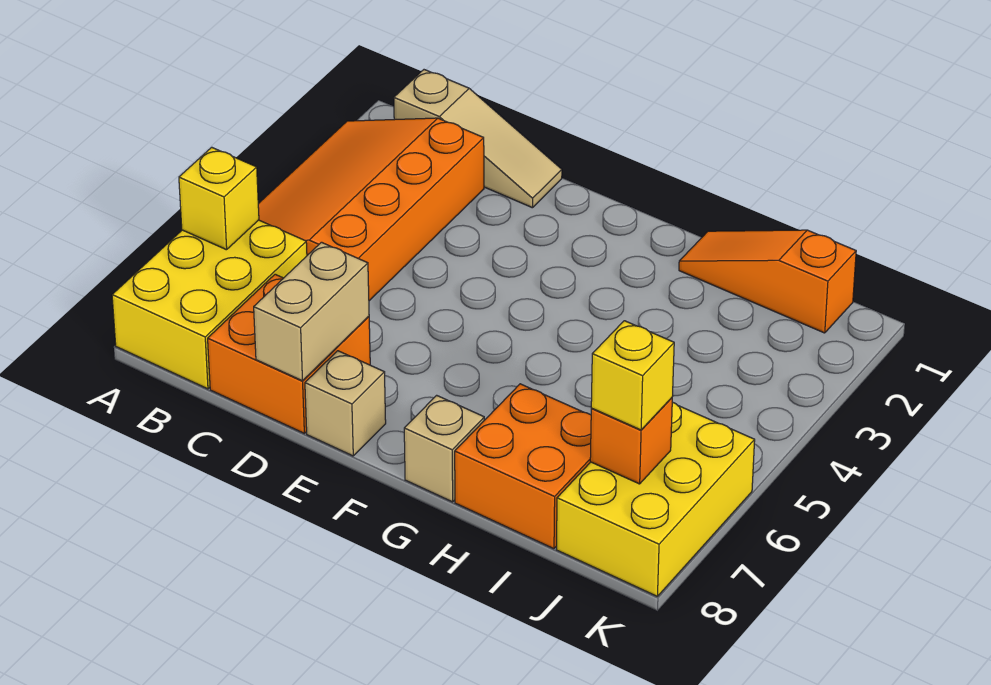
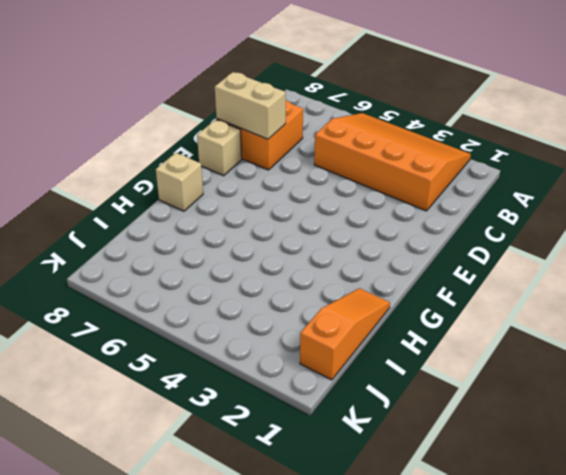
none -> yellow 2x3 brick [112,220,307,389]
none -> tan 1x3 slope [394,70,562,208]
none -> orange 2x2 brick [455,384,591,549]

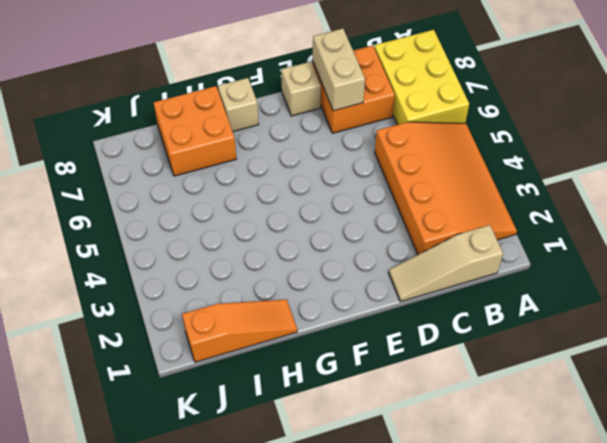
none -> yellow 2x3 brick [556,402,755,596]
none -> yellow 1x1 brick [179,147,259,250]
none -> orange 1x1 brick [590,398,672,484]

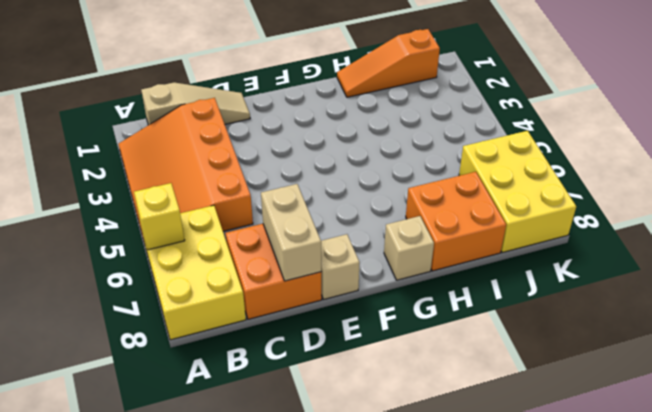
none -> orange 1x1 brick [590,398,672,484]
none -> yellow 1x1 brick [591,321,674,430]

